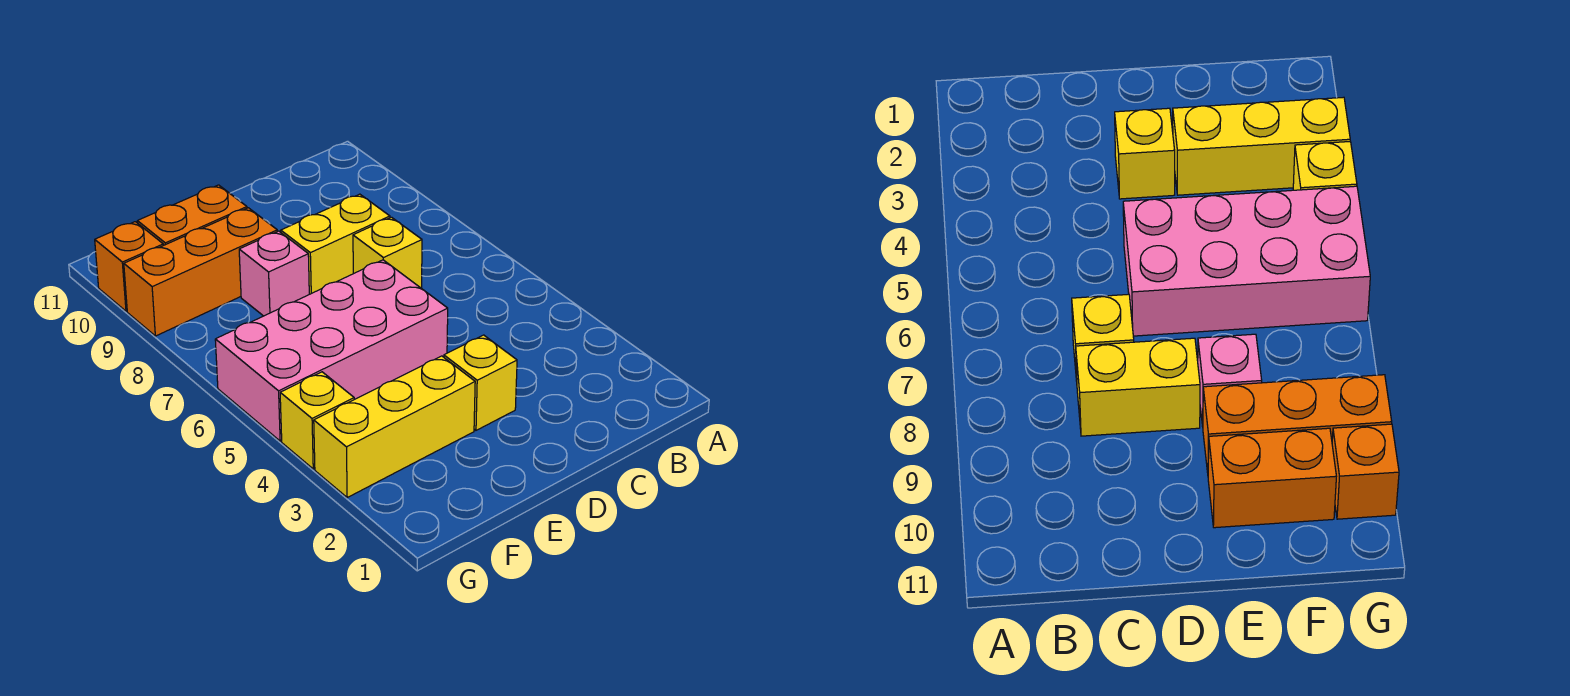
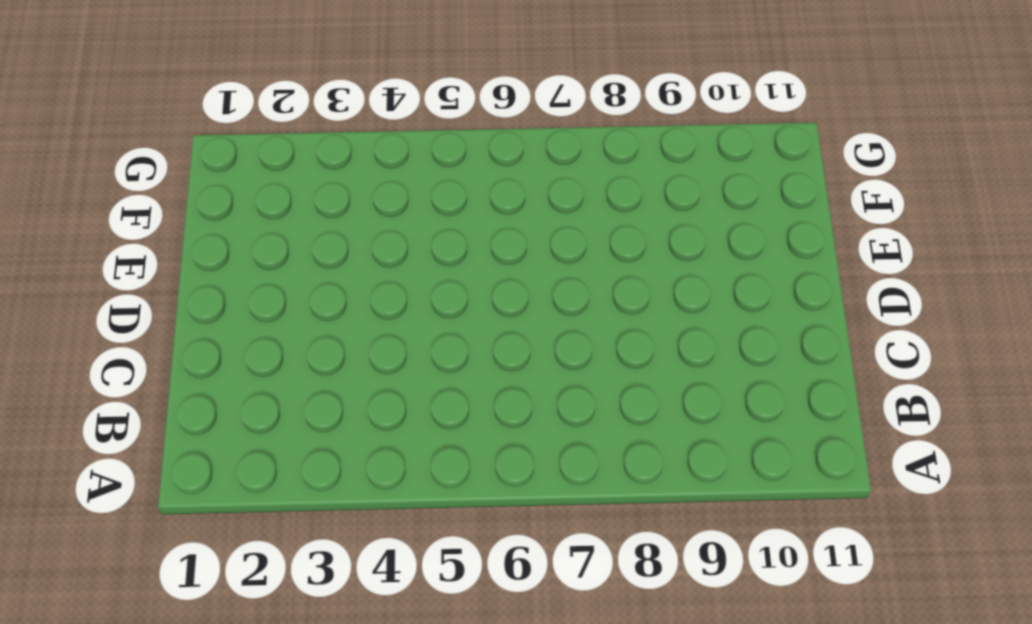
none -> yellow 1x1 brick [353,217,422,288]
none -> yellow 1x2 brick [281,194,390,294]

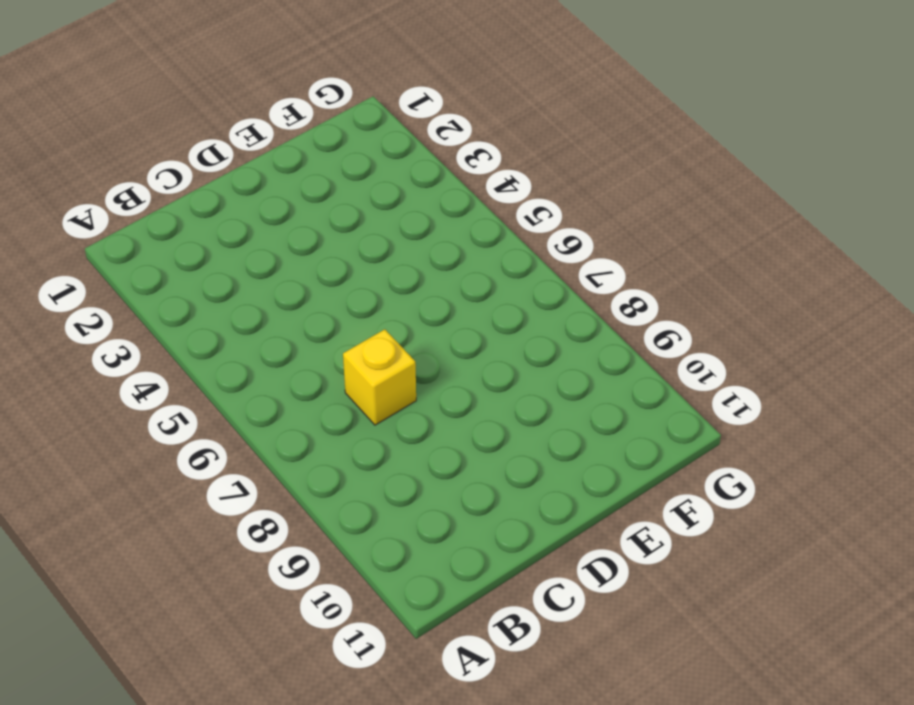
none -> yellow 1x2 brick [281,194,390,294]
none -> yellow 1x1 brick [444,335,517,430]

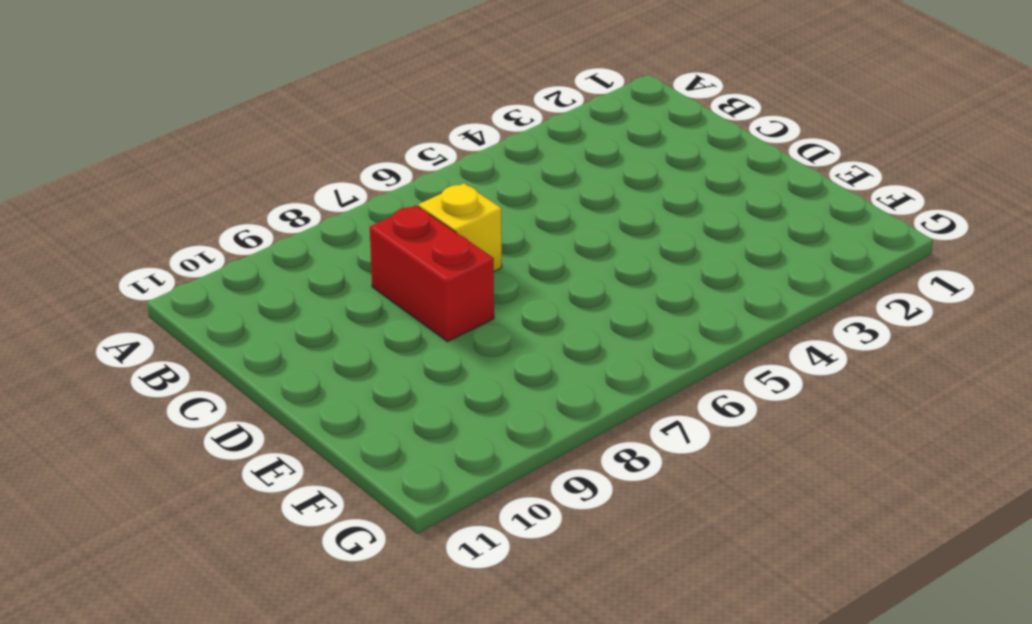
red 1x2 brick [370,205,494,342] -> yellow 1x2 brick [281,194,390,294]
none -> yellow 1x1 brick [444,335,517,430]
none -> pink 2x4 brick [215,260,448,441]

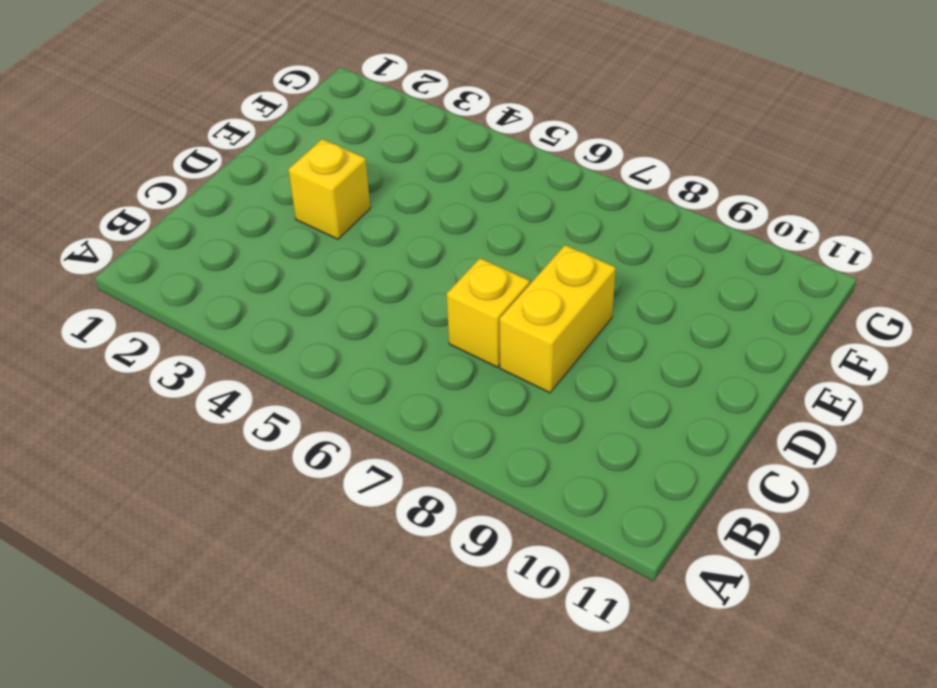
none -> pink 2x4 brick [215,260,448,441]
none -> yellow 1x3 brick [314,356,475,497]

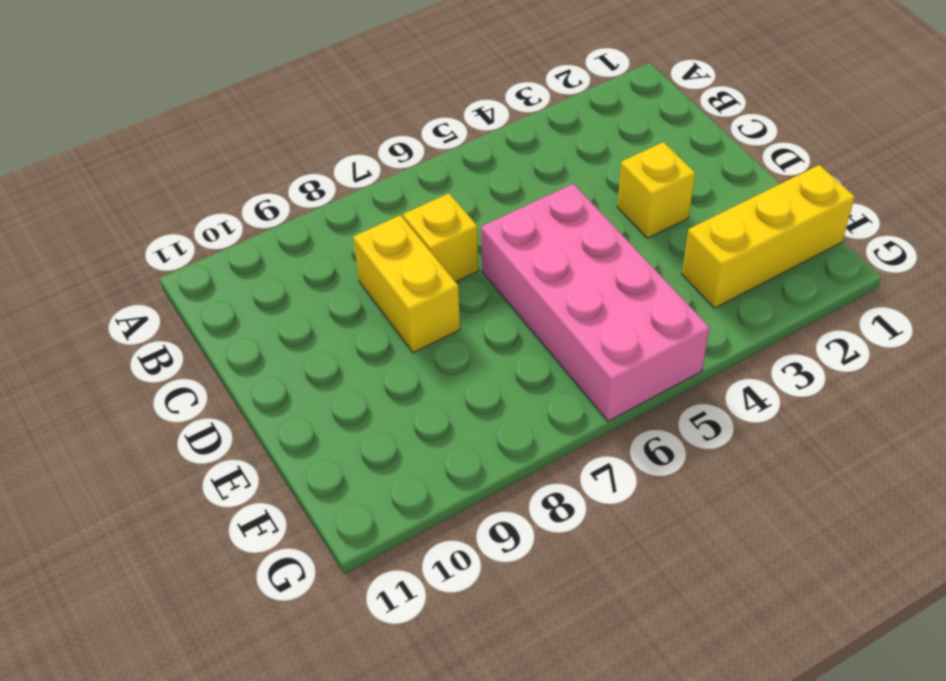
yellow 1x3 brick [682,165,855,308] -> yellow 1x3 brick turned to [314,356,475,497]
none -> pink 1x1 brick [239,231,309,316]
none -> orange 1x3 brick [124,208,277,336]

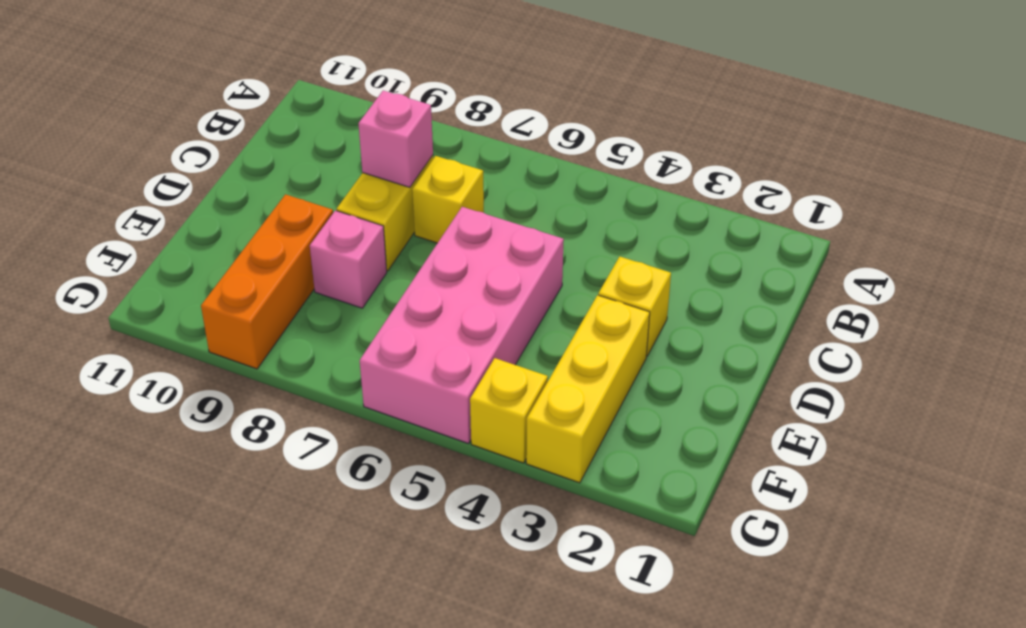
pink 1x1 brick [358,91,433,187] -> none
none -> orange 1x2 brick [137,185,247,245]
none -> orange 1x1 brick [95,222,163,311]

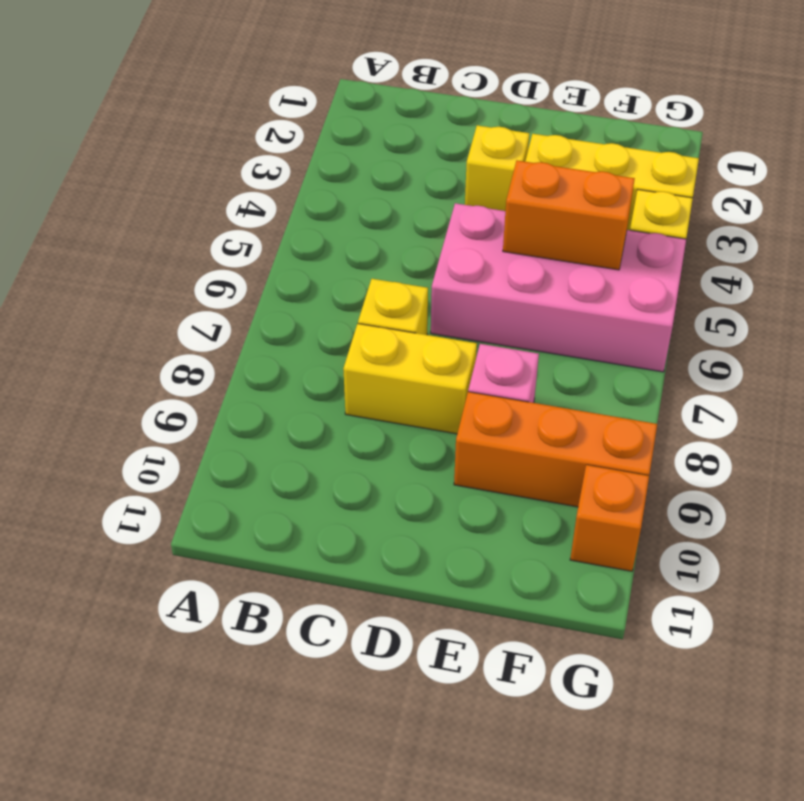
orange 1x2 brick [503,161,635,270] -> orange 1x2 brick moved to [137,185,247,245]

